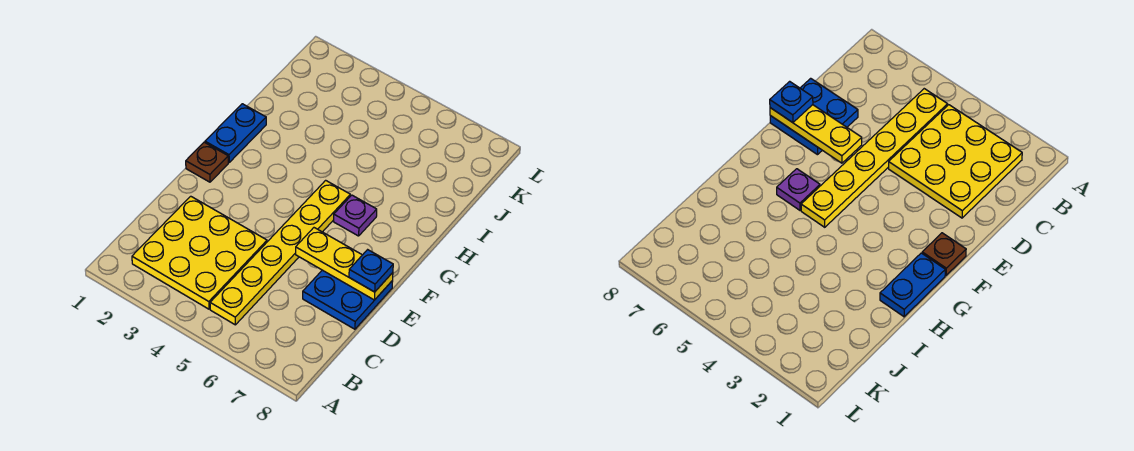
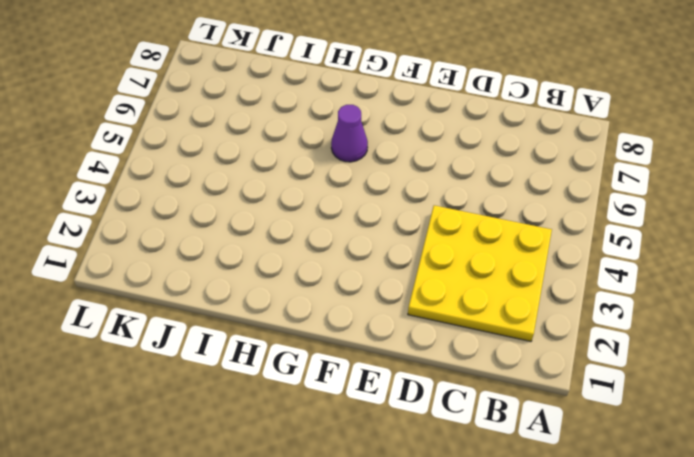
purple 1x1 cone [331,105,368,162] -> purple 1x1 plate [334,195,377,236]
none -> yellow 1x6 plate [210,180,350,325]
none -> blue 2x2 plate [303,270,393,329]

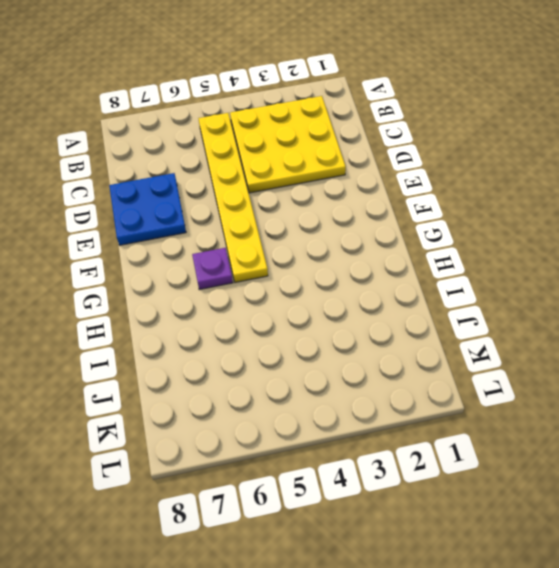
none -> brown 1x1 plate [186,142,228,182]
none -> blue 1x2 plate [205,104,266,162]

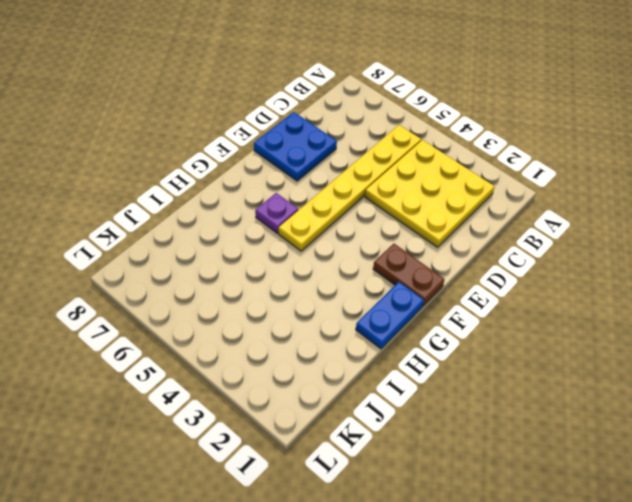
brown 1x2 plate [373,244,445,306] -> brown 1x1 plate [186,142,228,182]
none -> yellow 1x3 plate [296,228,393,300]
none -> blue 1x1 plate [349,250,393,292]

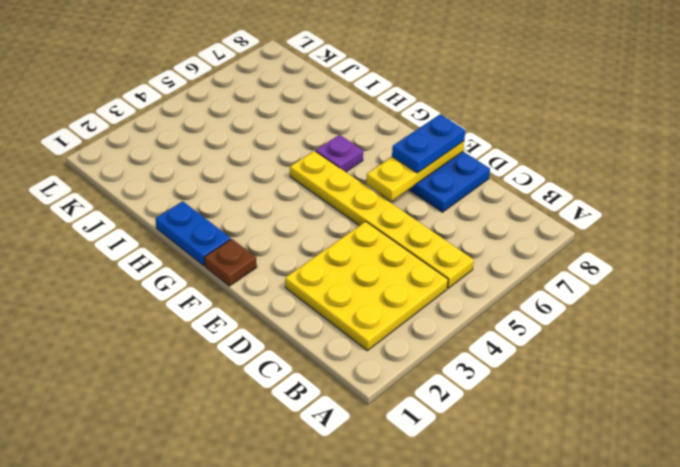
blue 1x2 plate [392,114,465,173] -> blue 1x1 plate [349,250,393,292]

